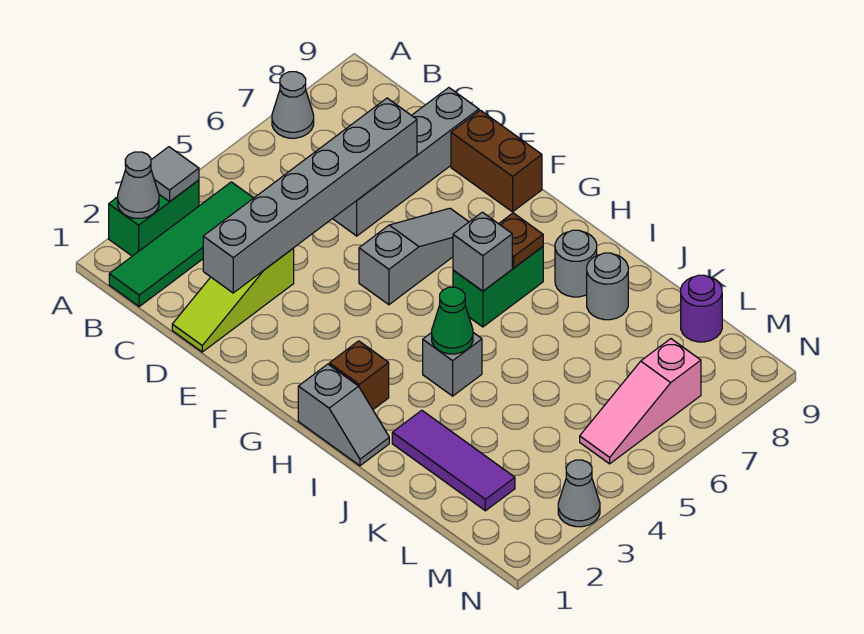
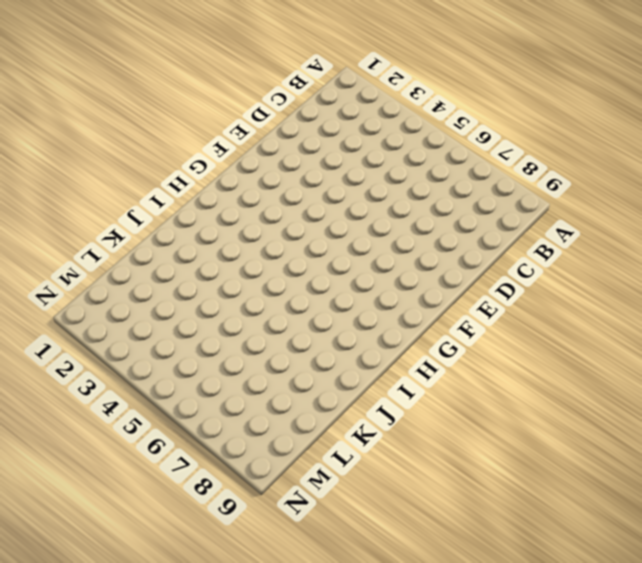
none -> green 1x2 brick [109,180,199,256]
none -> grey 1x1 cone [272,72,314,138]
none -> green 1x4 tile [109,182,253,306]

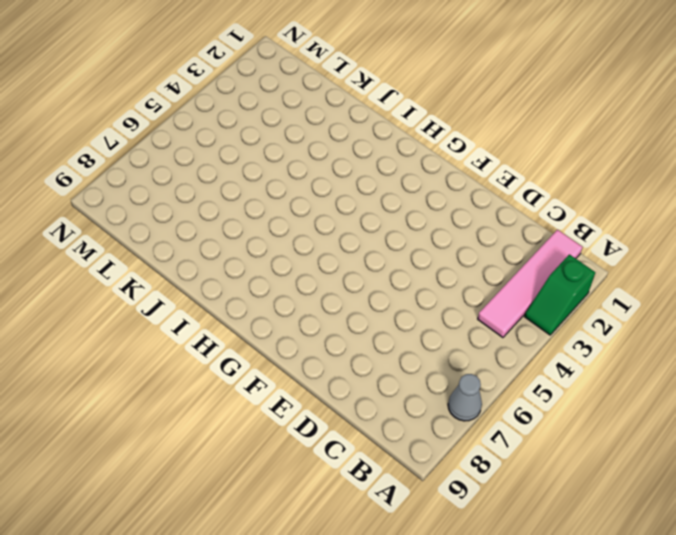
green 1x2 slope [525,254,595,335] -> green 1x2 brick [109,180,199,256]
pink 1x4 tile [478,230,583,338] -> green 1x4 tile [109,182,253,306]
none -> lime 1x3 slope [172,249,294,352]
none -> grey 1x4 brick [333,88,479,236]
none -> brown 1x2 brick [451,110,542,212]

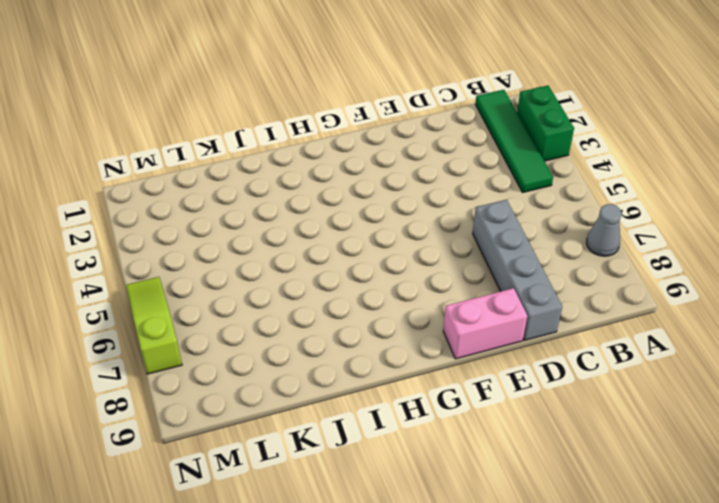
pink 1x2 brick [443,288,527,359] -> brown 1x2 brick [451,110,542,212]
lime 1x3 slope [126,277,182,374] -> lime 1x3 slope moved to [172,249,294,352]
none -> grey 1x3 slope [359,208,469,305]
none -> grey 1x2 slope [298,364,389,466]
none -> brown 1x1 brick [329,341,389,409]

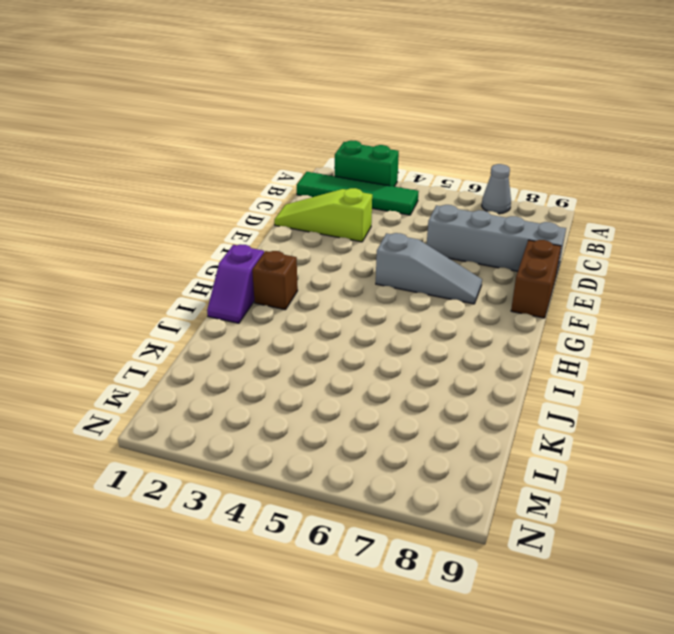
purple 1x2 slope [207,244,264,323] -> grey 1x2 slope [298,364,389,466]
none -> green 1x2 brick [453,247,543,327]
none -> grey 1x1 brick [423,333,482,396]
none -> grey 1x1 round brick [555,230,597,297]

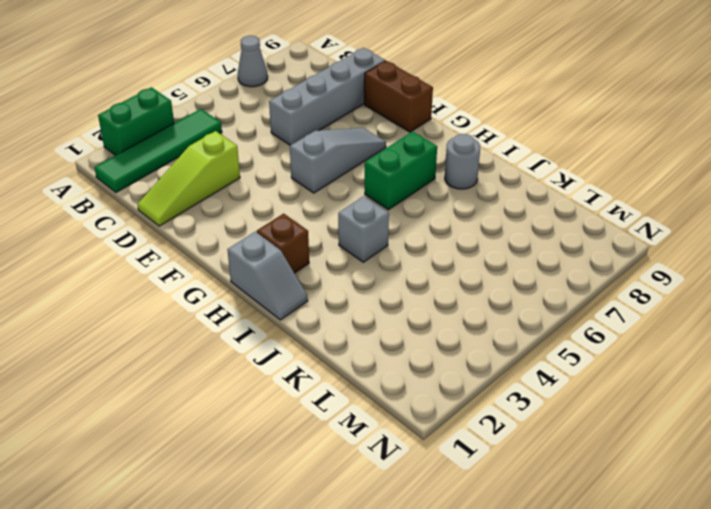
none -> purple 1x3 tile [392,410,515,511]
none -> grey 1x1 round brick [587,253,628,320]
none -> purple 1x1 round brick [681,275,722,342]

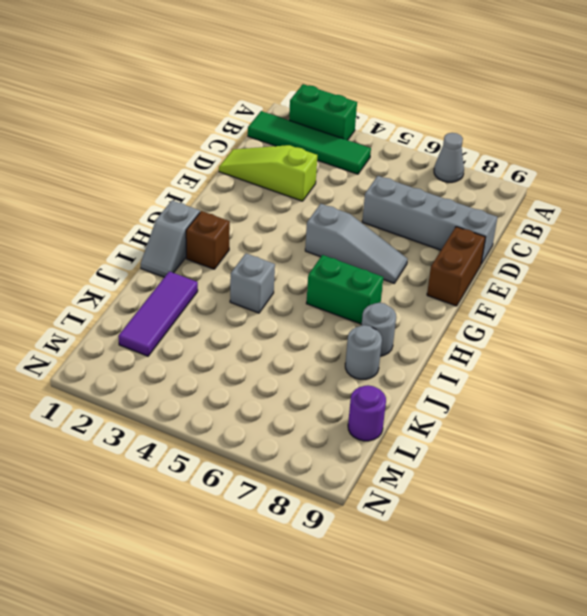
none -> pink 1x3 slope [580,339,701,464]
none -> grey 1x1 cone [558,460,600,527]
none -> grey 1x1 cone [118,152,159,218]

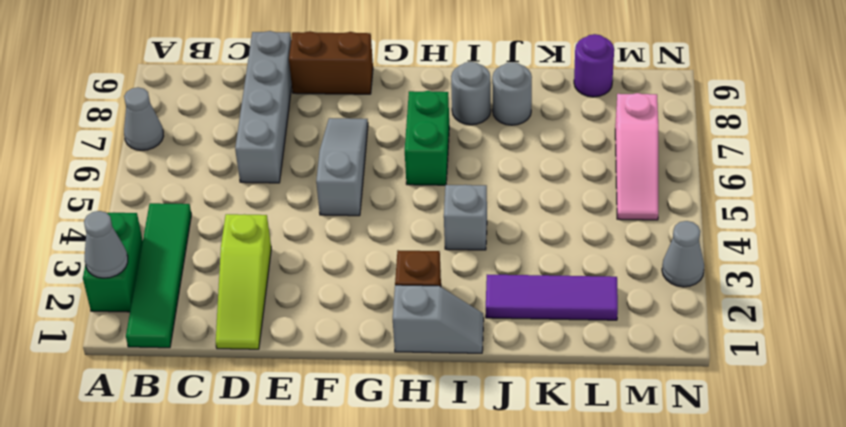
none -> grey 1x1 tile [151,147,199,202]
none -> grey 1x6 brick [203,98,417,293]
none -> grey 1x1 brick [453,212,512,291]

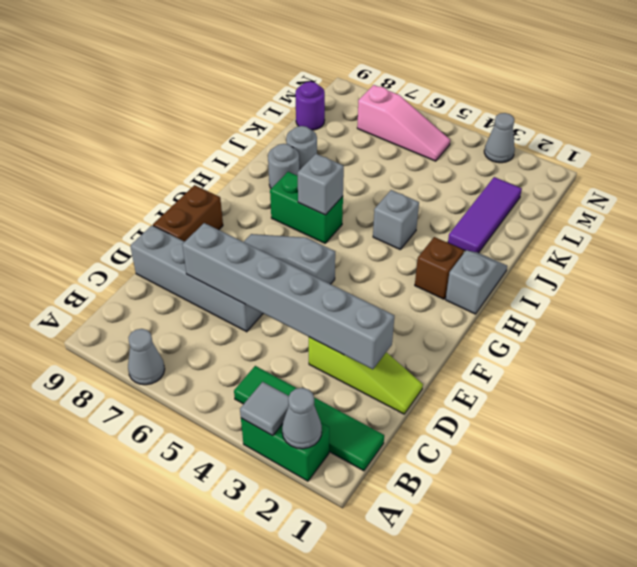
none -> brown 1x1 plate [499,213,543,268]
none -> green 1x1 cone [432,287,473,354]

